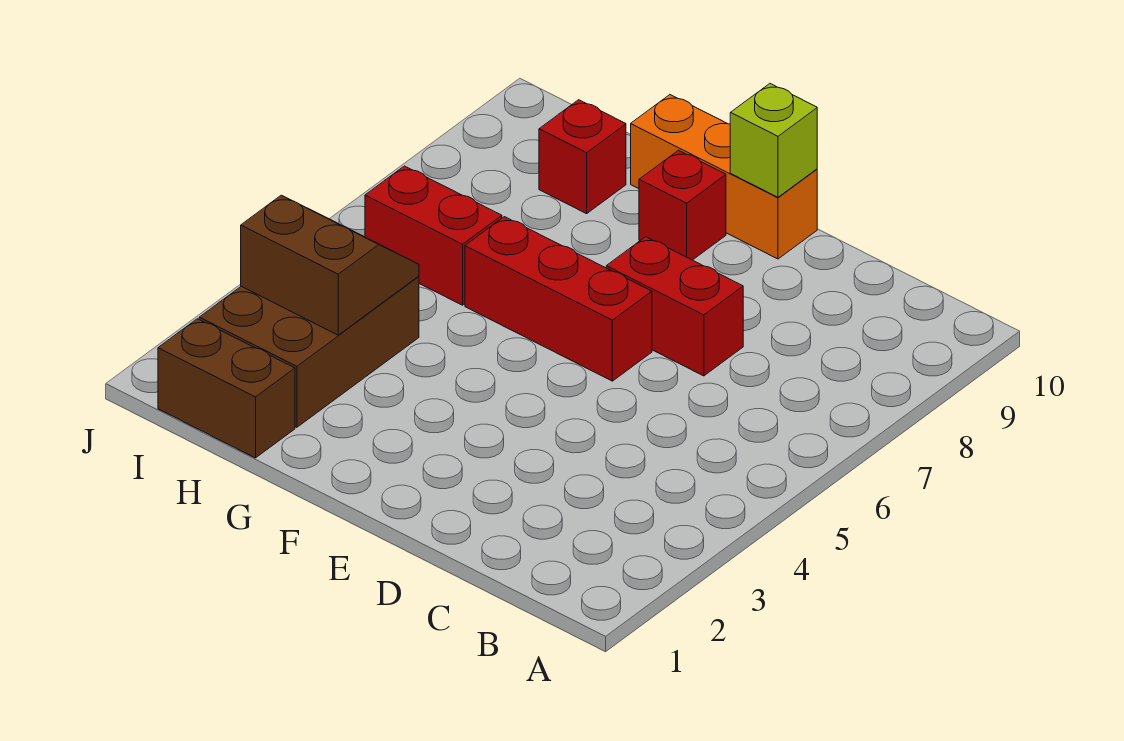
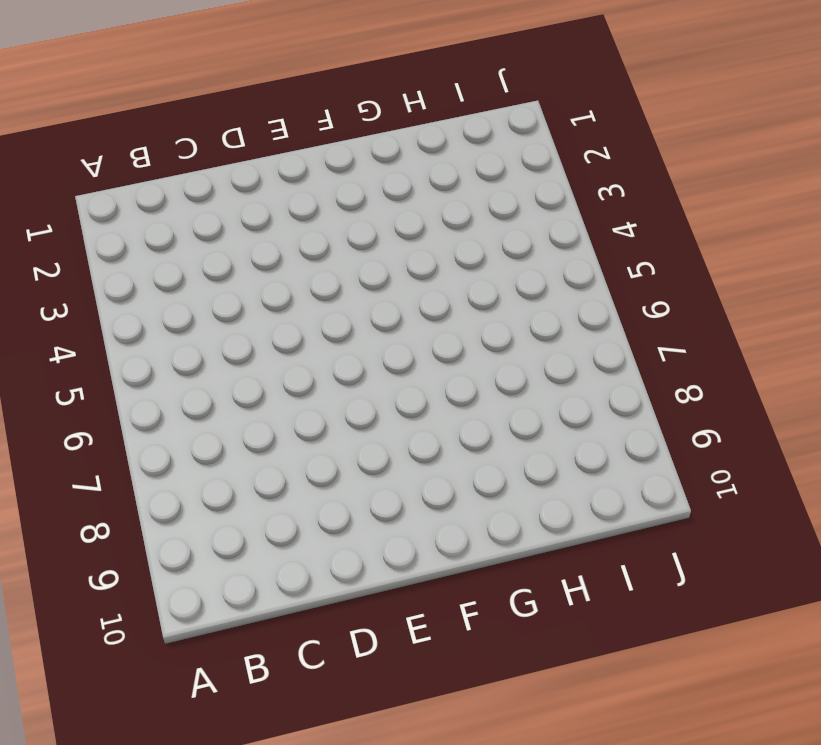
none -> red 1x2 brick [606,237,743,376]
none -> red 1x3 brick [465,217,652,381]

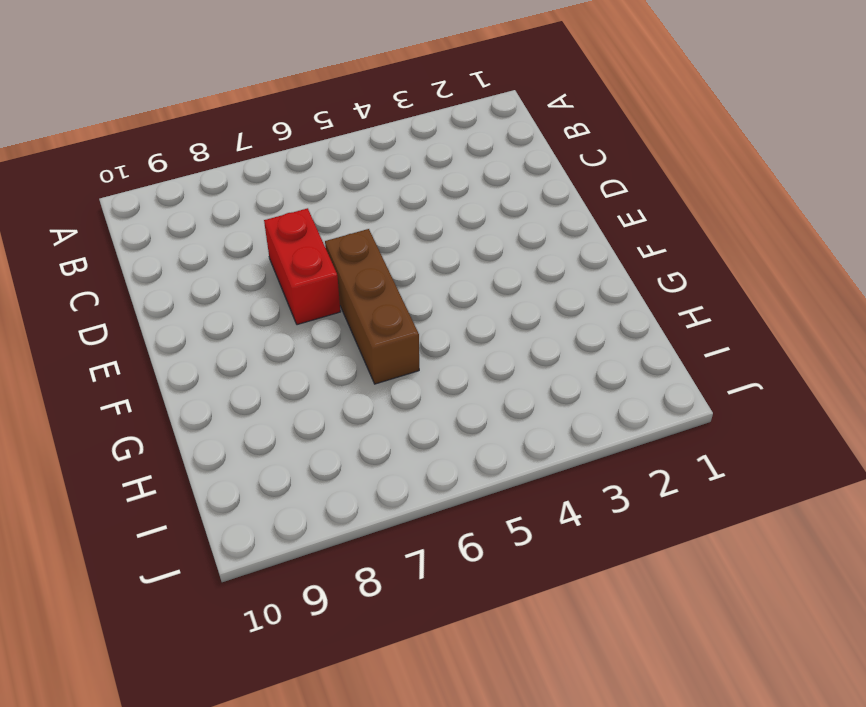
brown 1x3 brick [325,229,419,384] -> red 1x3 brick [465,217,652,381]
none -> orange 1x3 brick [631,95,817,259]
none -> red 1x1 brick [639,150,726,260]

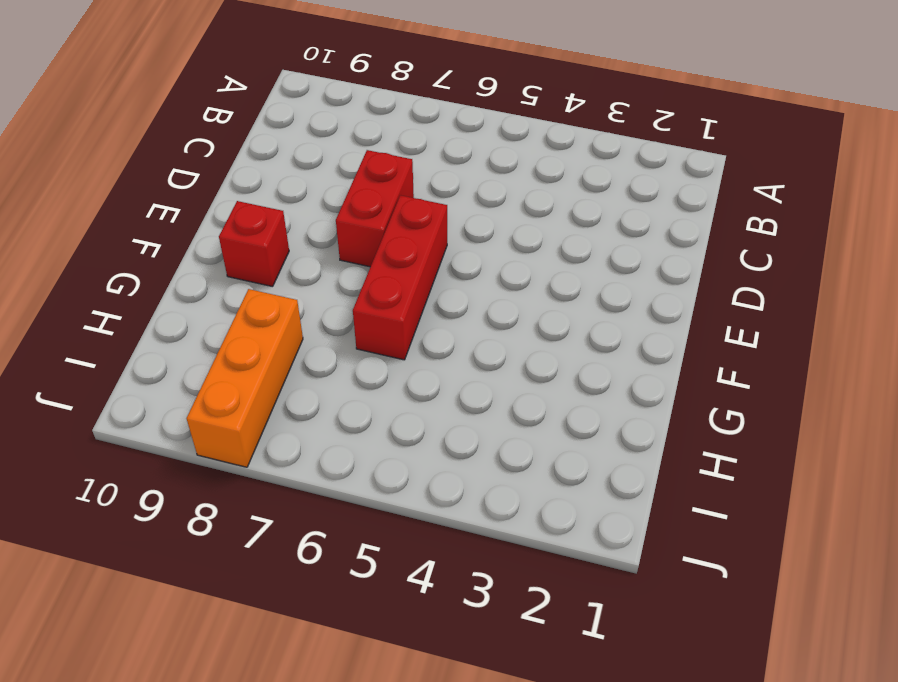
orange 1x3 brick [187,289,303,467] -> orange 1x3 brick moved to [631,95,817,259]
none -> brown 1x2 brick [158,319,295,458]
none -> brown 2x3 brick [199,276,419,427]

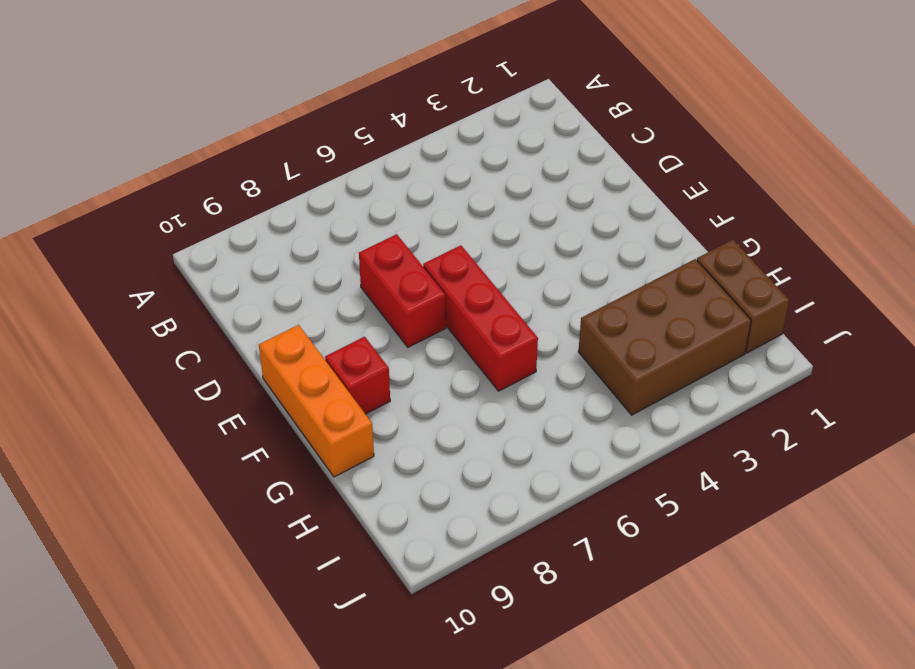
none -> red 1x2 brick [365,166,502,305]
none -> red 1x1 brick [539,100,626,214]

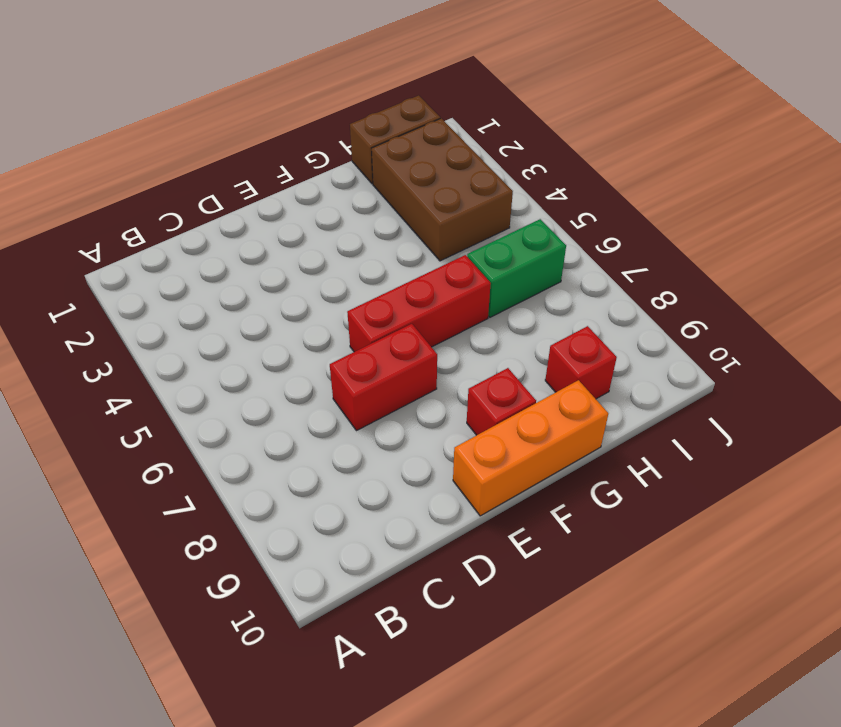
green 1x2 brick [467,219,566,317] -> red 1x2 brick [365,166,502,305]
none -> lime 1x1 brick [730,84,817,197]
none -> brown 2x2 slope [241,195,419,335]

